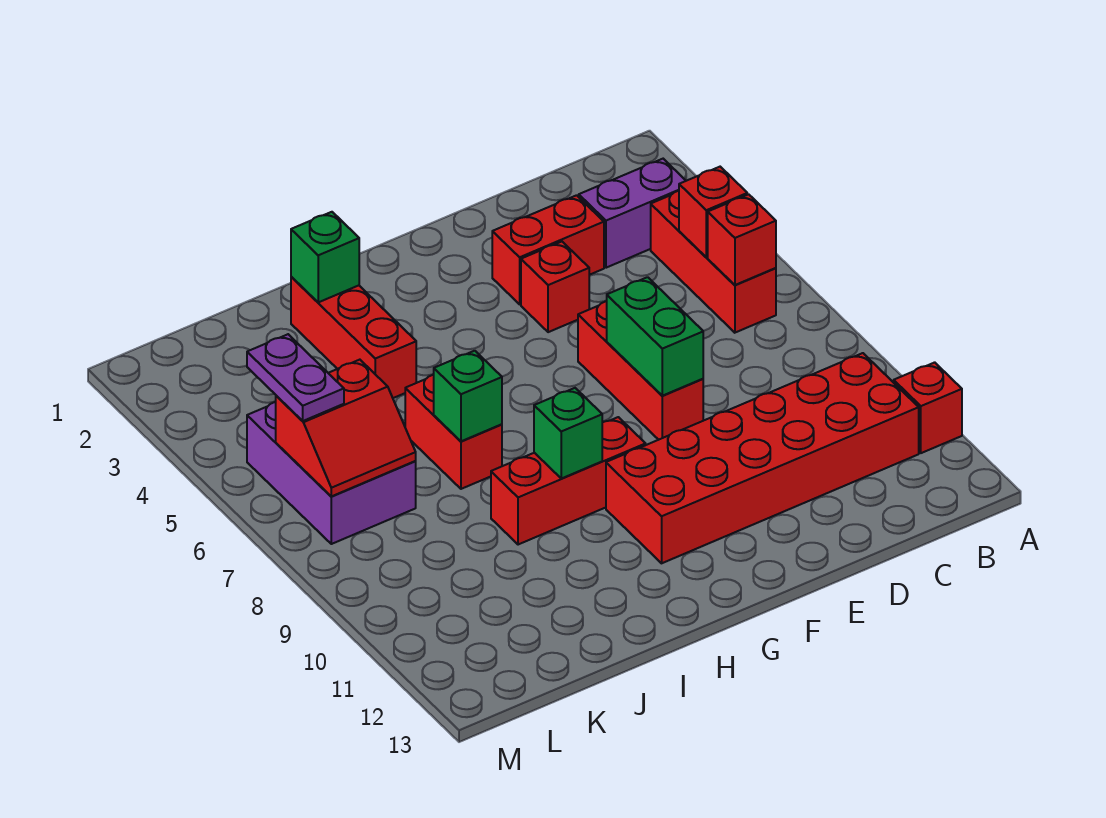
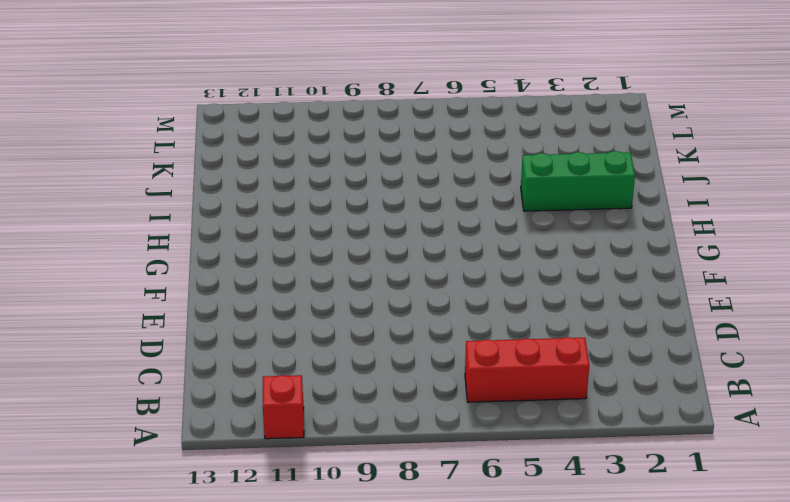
green 1x3 brick [521,151,635,211] -> red 1x3 brick [291,277,416,398]
none -> purple 1x2 brick [579,159,686,268]
none -> red 2x6 brick [606,353,919,563]
none -> red 1x2 brick [492,195,604,304]

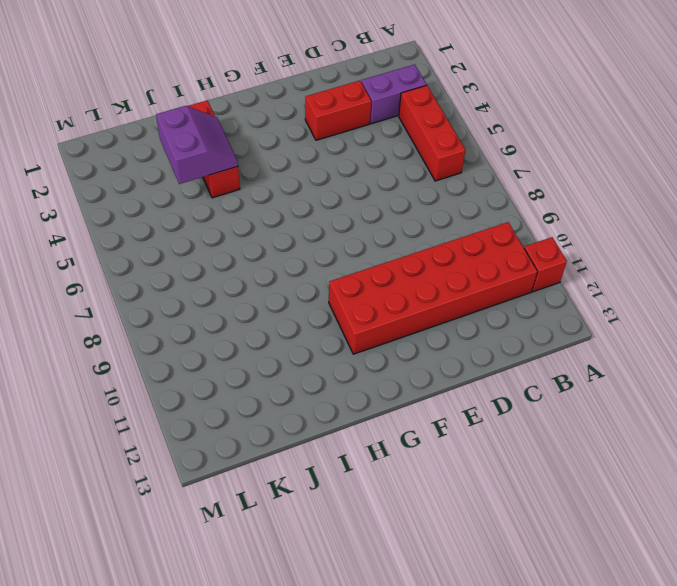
purple 2x2 slope [156,106,238,184] -> none
none -> red 1x1 brick [521,242,589,332]
none -> red 1x3 brick [578,301,703,440]
none -> red 1x3 brick [491,417,646,545]

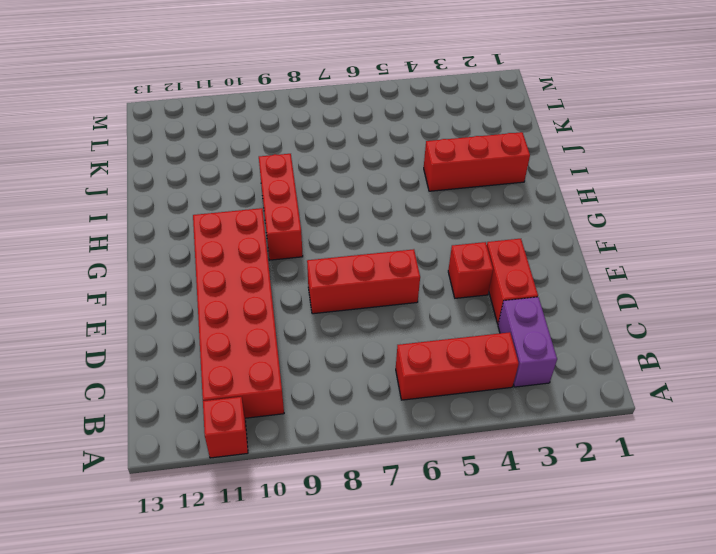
none -> red 1x2 brick [405,375,502,489]
none -> purple 2x3 brick [247,402,416,544]
none -> red 1x1 brick [679,167,747,257]

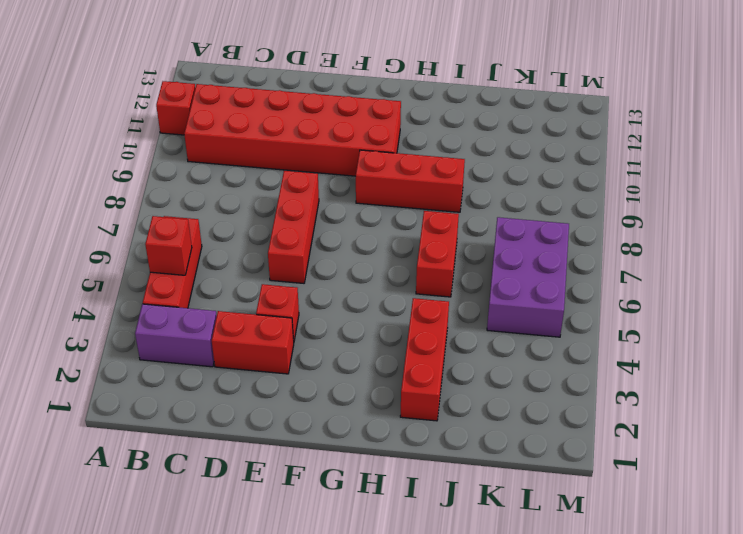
none -> red 1x1 brick [708,194,776,285]
none -> green 1x2 brick [607,277,703,396]
none -> green 1x1 brick [534,388,602,479]

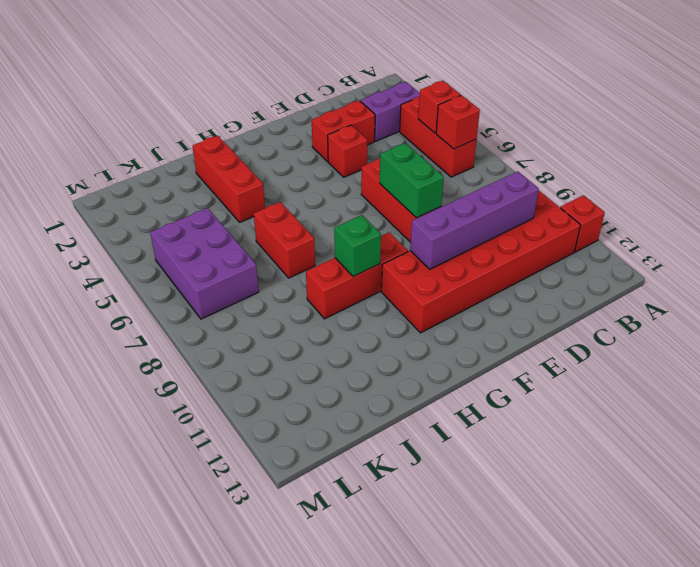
purple 1x4 brick [410,171,539,269] -> none
none -> green 1x1 brick [291,212,359,302]
none -> green 1x1 brick [434,351,502,441]
none -> red 2x2 slope [276,360,416,496]

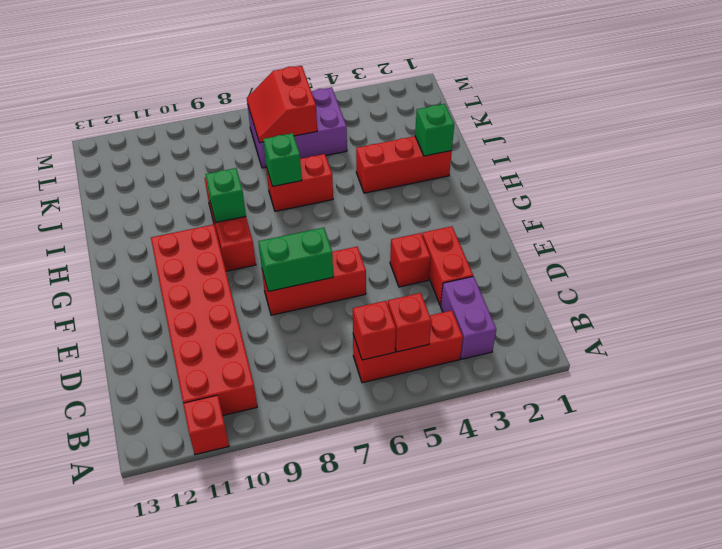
none -> purple 1x2 plate [247,334,344,421]

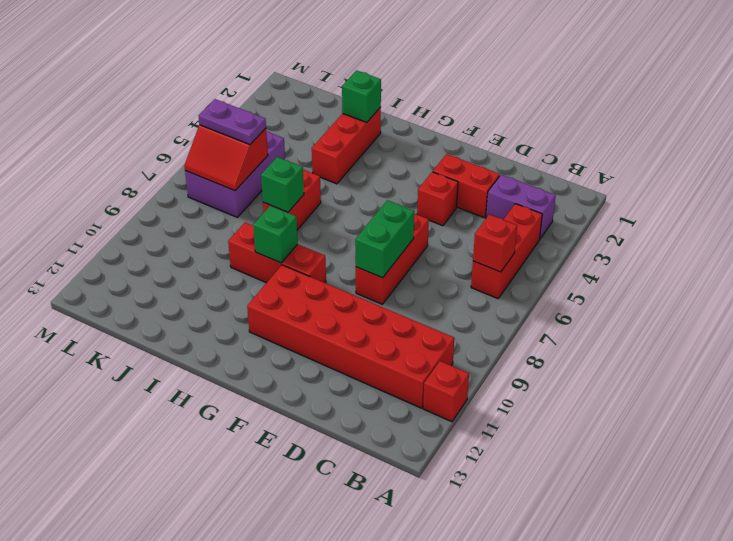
purple 1x2 plate [199,99,266,144] -> purple 1x2 plate turned to [247,334,344,421]
none -> red 1x1 brick [679,167,747,257]

